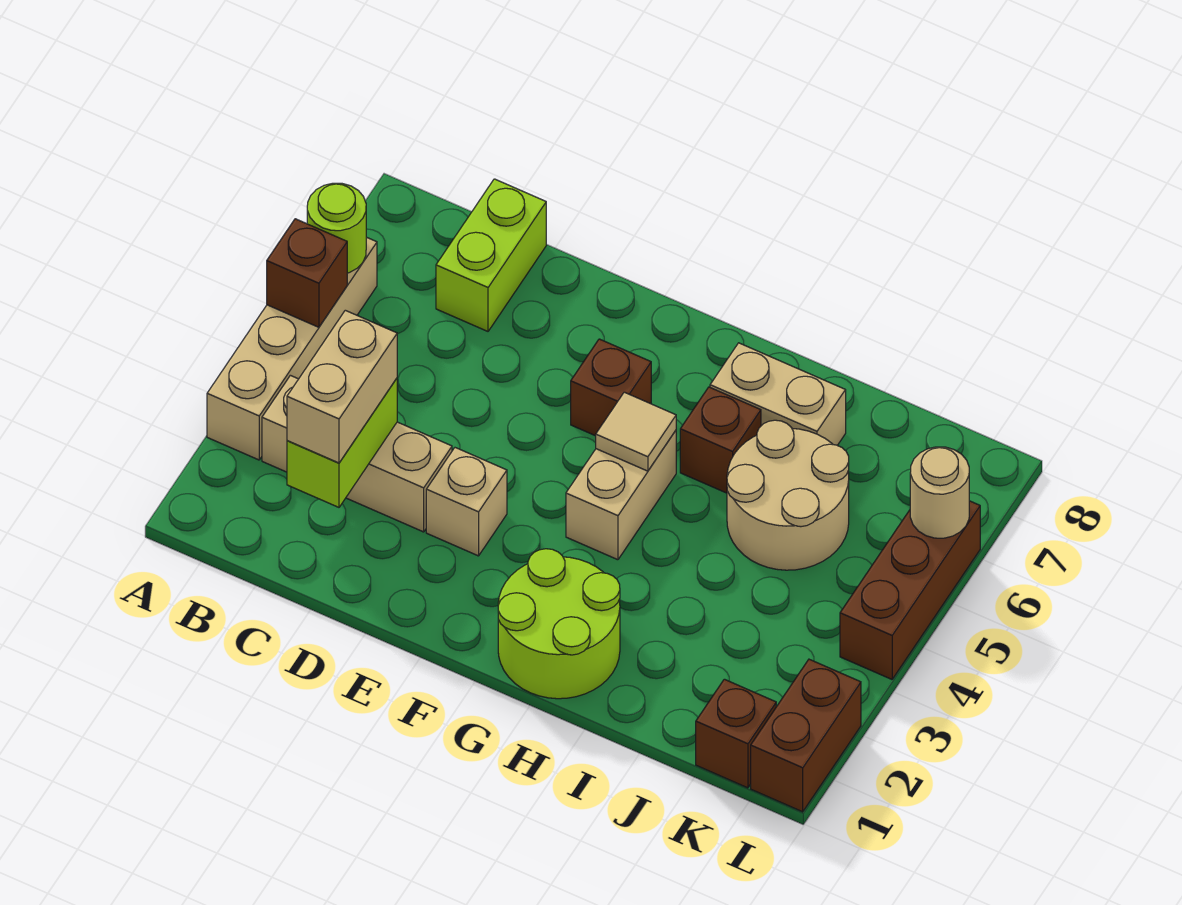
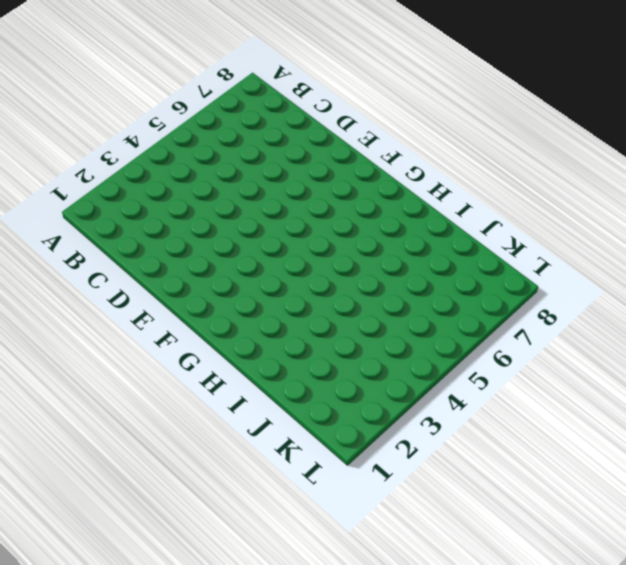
none -> tan 1x4 brick [207,237,377,460]
none -> tan 1x3 brick [262,375,452,532]
none -> lime 1x2 brick [436,179,546,331]

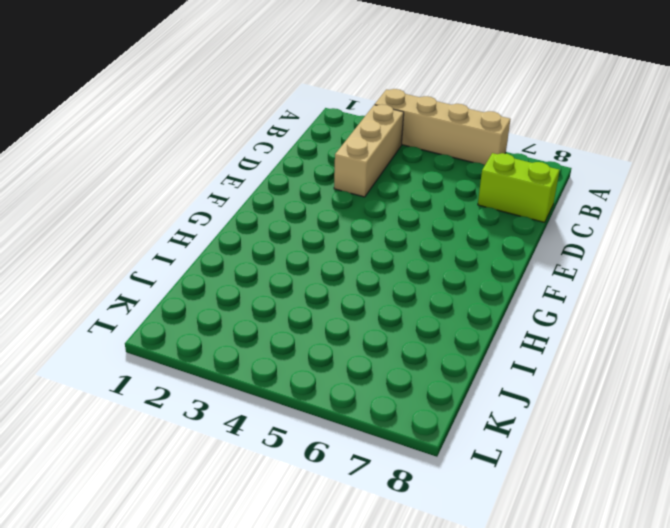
none -> tan 1x1 brick [426,448,507,556]
none -> brown 1x1 brick [571,339,651,436]
none -> lime 2x2 round brick [498,549,620,699]

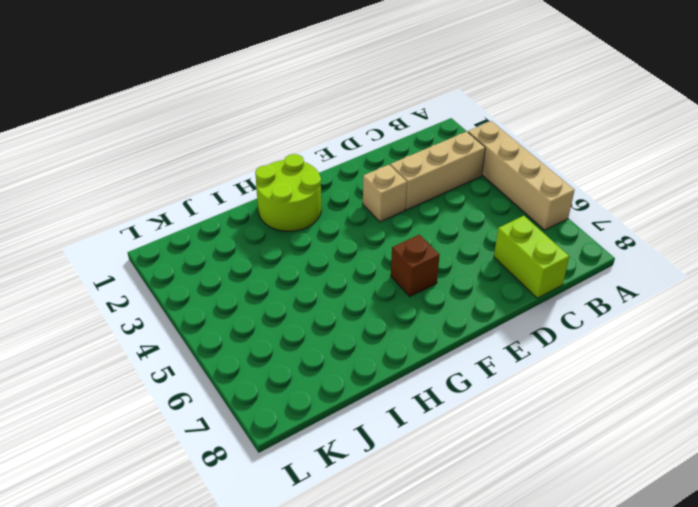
none -> tan 1x2 brick [566,431,676,560]
none -> brown 1x1 brick [680,387,761,493]
none -> tan 1x2 brick [710,343,846,445]

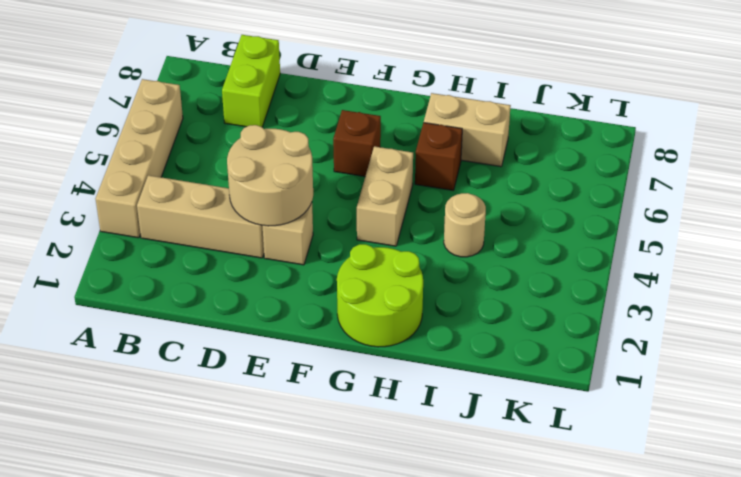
tan 2x2 round brick [227,125,313,226] -> tan 2x2 round brick moved to [727,420,849,570]
tan 1x1 round brick [444,193,486,257] -> tan 1x1 round brick moved to [910,447,969,538]
none -> brown 1x1 brick [696,679,776,788]
none -> brown 1x2 brick [751,659,861,812]
none -> brown 1x3 brick [840,501,980,679]

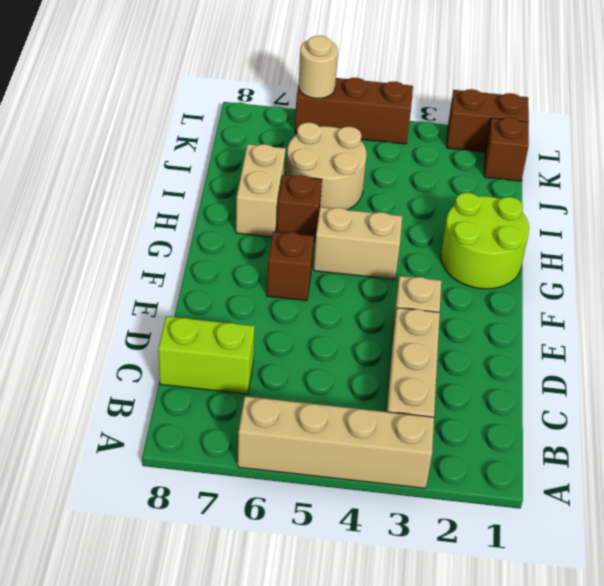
none -> brown 1x1 brick [267,219,347,327]
none -> lime 1x1 round brick [307,183,366,273]
none -> lime 1x2 brick [287,378,397,507]

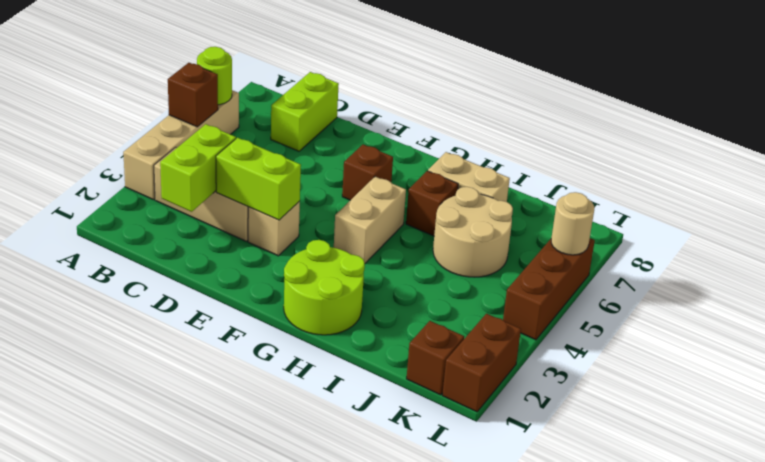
lime 1x2 brick [216,138,301,220] -> none
none -> tan 1x1 tile [596,392,676,471]
none -> tan 1x2 brick [287,310,397,463]

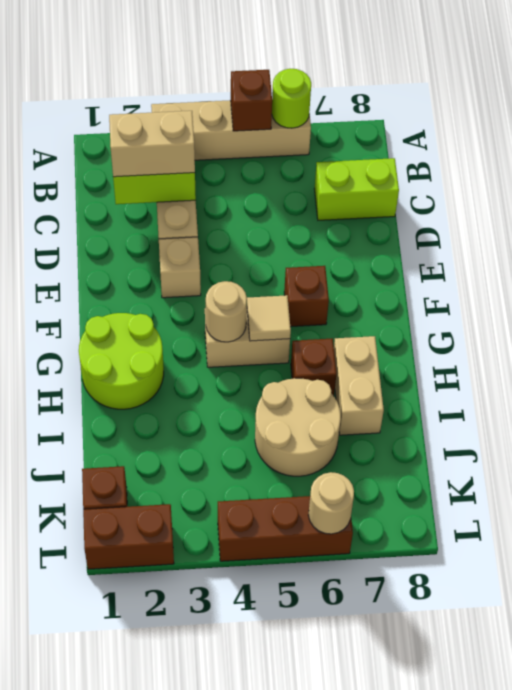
tan 1x1 round brick [206,281,247,342] -> none

